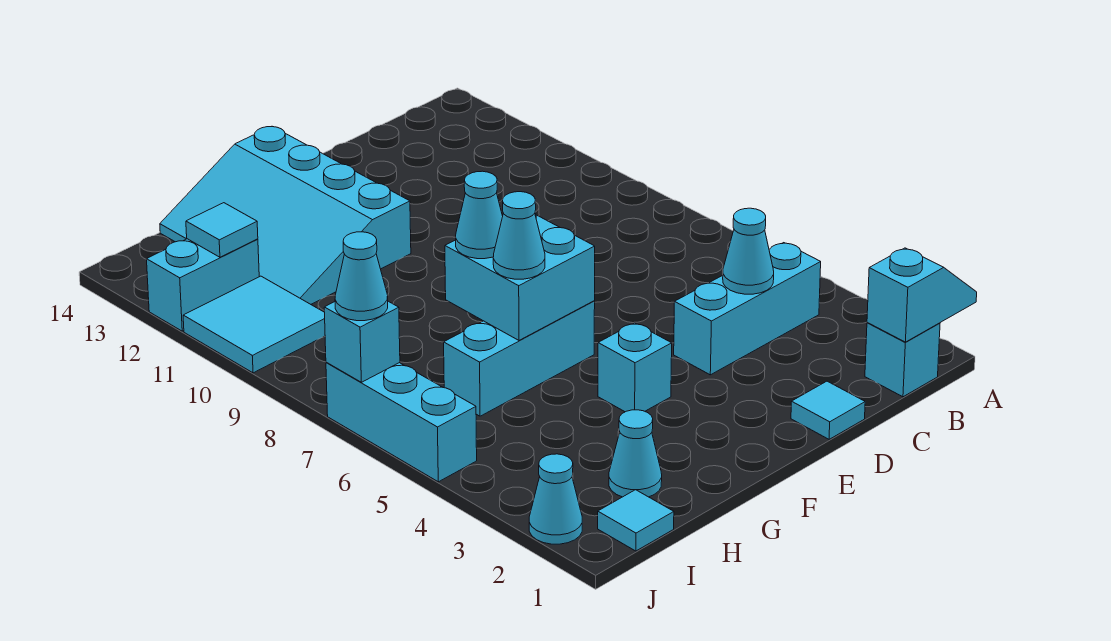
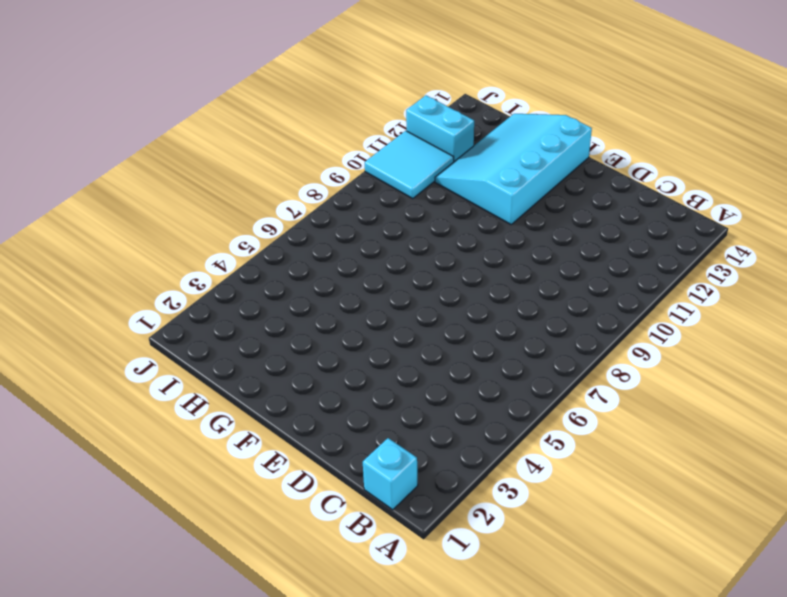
none -> cyan 1x3 brick [674,243,821,375]
none -> cyan 1x1 tile [791,381,865,439]
none -> cyan 1x1 brick [598,323,672,412]

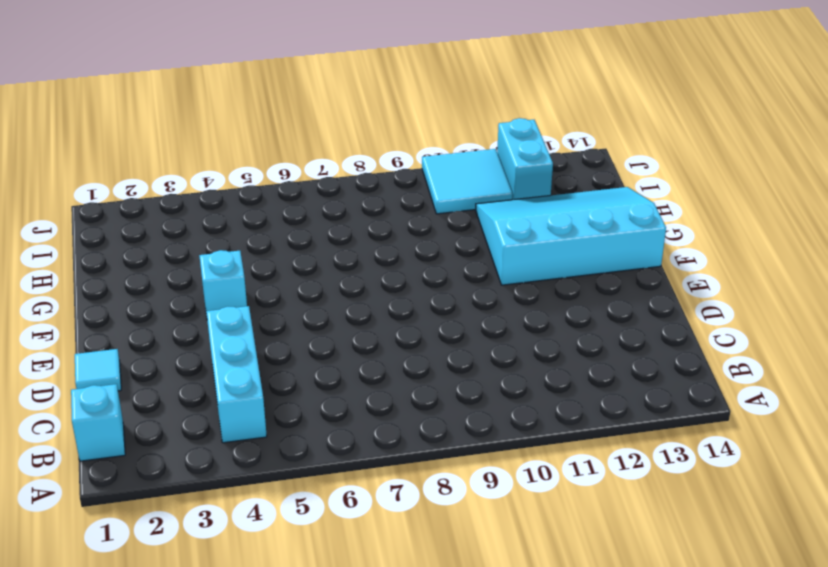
none -> cyan 1x3 brick [444,301,595,416]
none -> cyan 1x1 cone [609,410,662,497]
none -> cyan 1x1 tile [598,490,674,551]

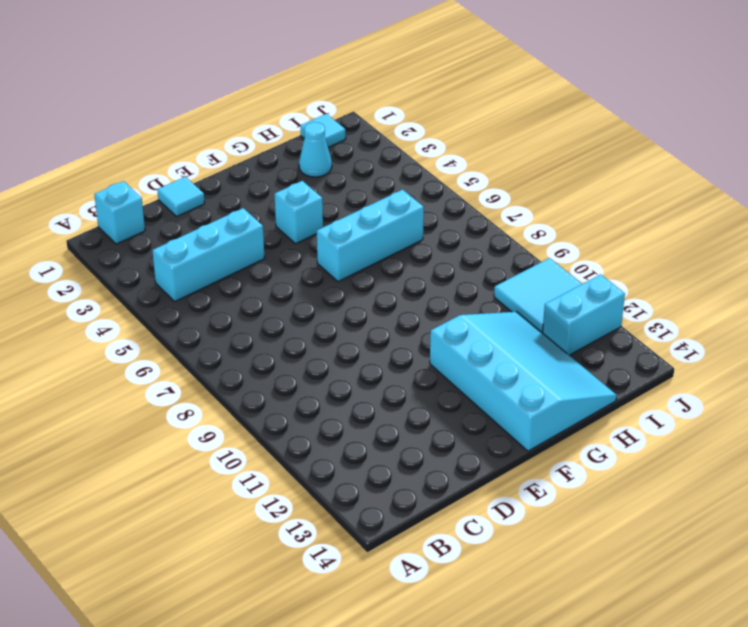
none -> cyan 1x1 cone [529,454,582,544]
none -> cyan 1x3 brick [326,362,477,482]
none -> cyan 1x2 slope [867,248,977,342]

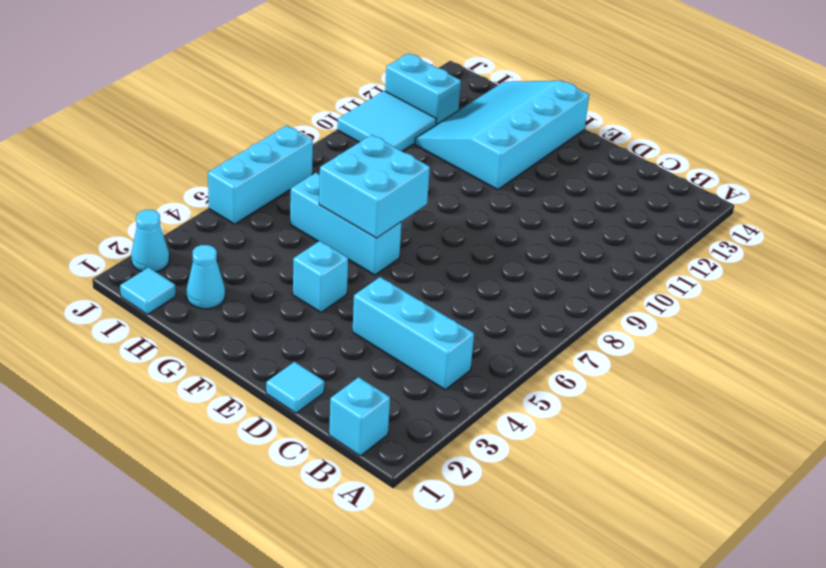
none -> cyan 1x2 slope [867,248,977,342]
none -> cyan 1x1 cone [723,208,774,294]
none -> cyan 1x1 tile [186,203,258,257]

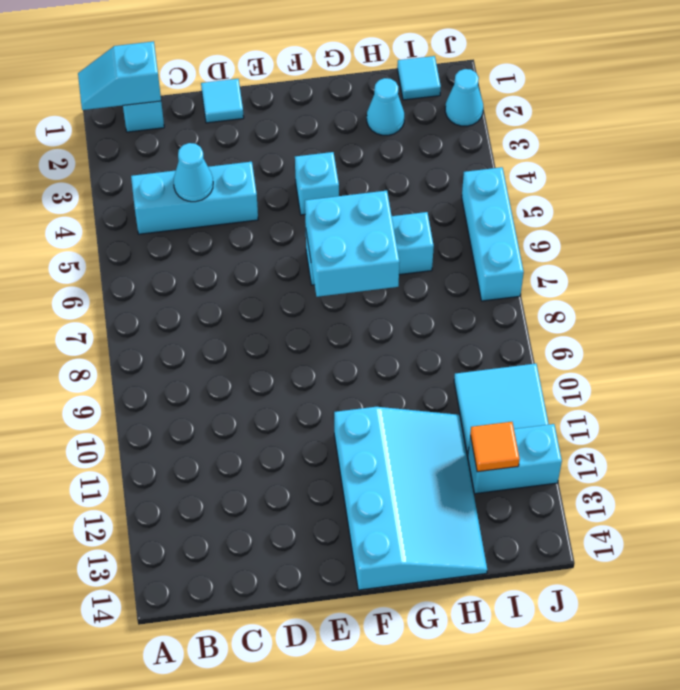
orange 1x1 tile [470,422,520,472] -> cyan 1x1 tile [186,203,258,257]
none -> cyan 1x1 brick [324,301,400,382]
none -> cyan 1x1 cone [493,192,545,279]
none -> cyan 1x1 cone [456,171,503,259]

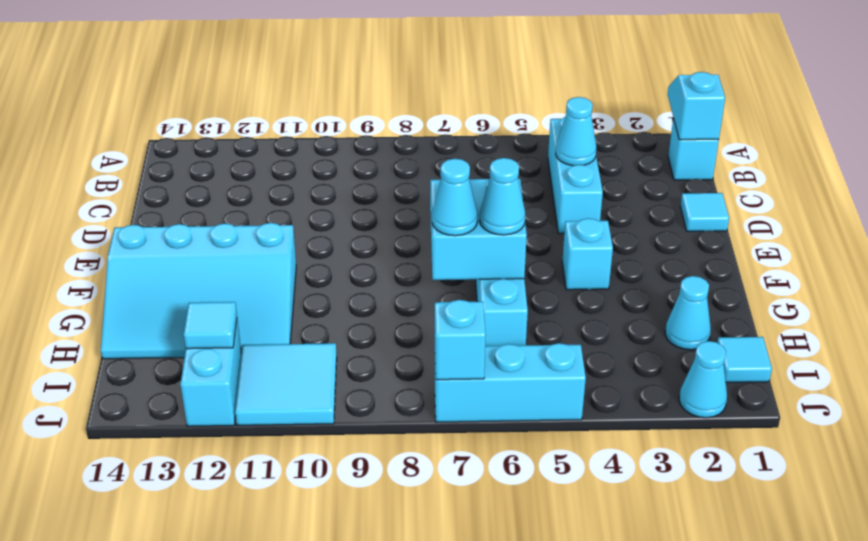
none -> cyan 1x1 cone [335,232,388,321]

